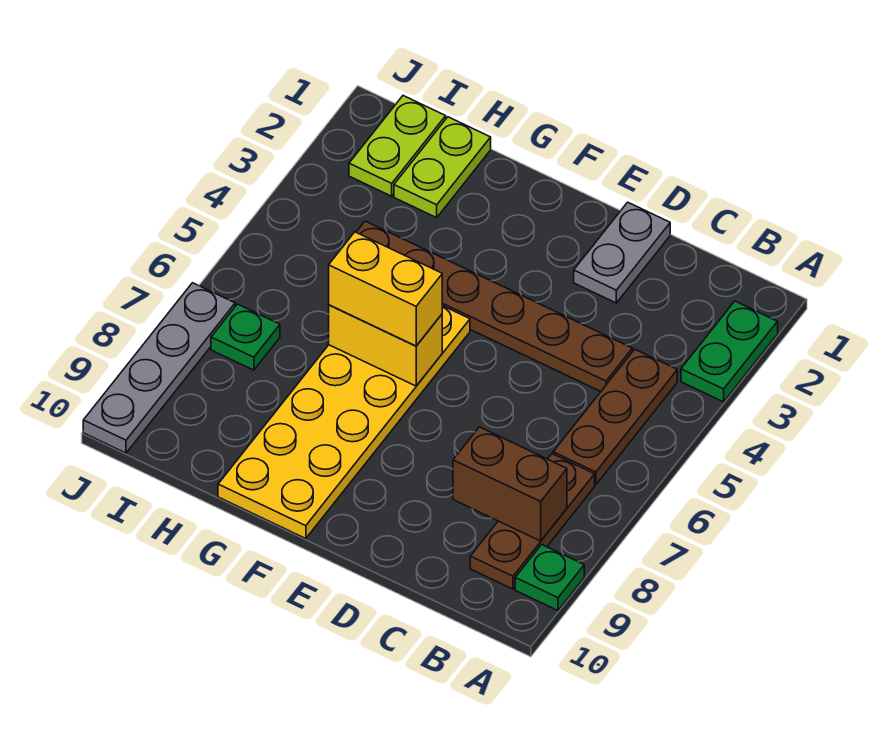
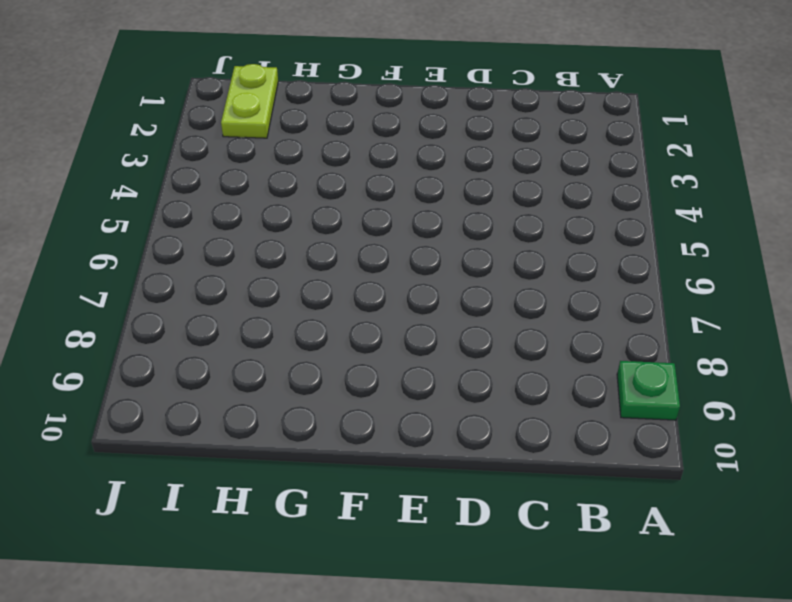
none -> green 1x2 plate [681,301,778,402]
none -> brown 1x3 plate [553,349,677,485]
none -> brown 1x3 plate [470,454,595,589]

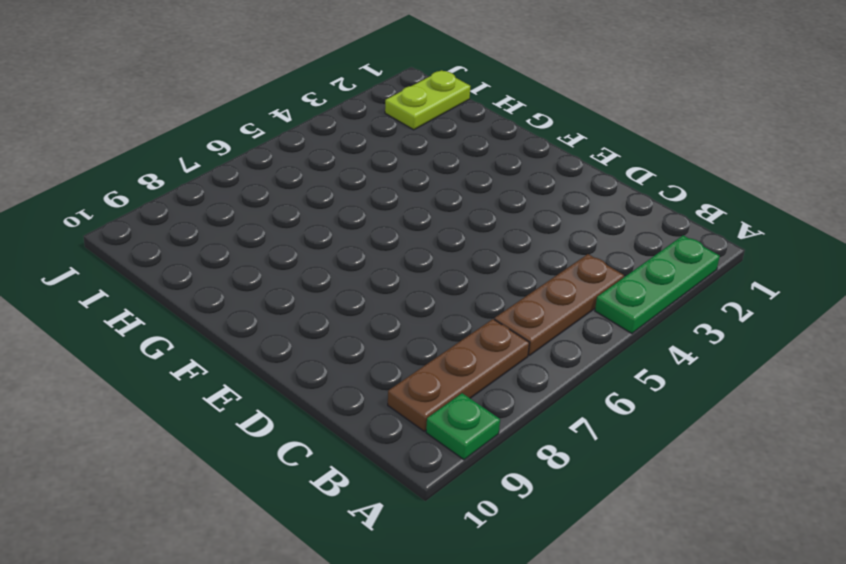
green 1x3 plate [595,235,720,334] -> green 1x2 plate [681,301,778,402]
none -> brown 1x6 plate [356,221,632,391]
none -> grey 1x2 plate [574,202,670,303]
none -> yellow 2x6 plate [218,306,470,539]

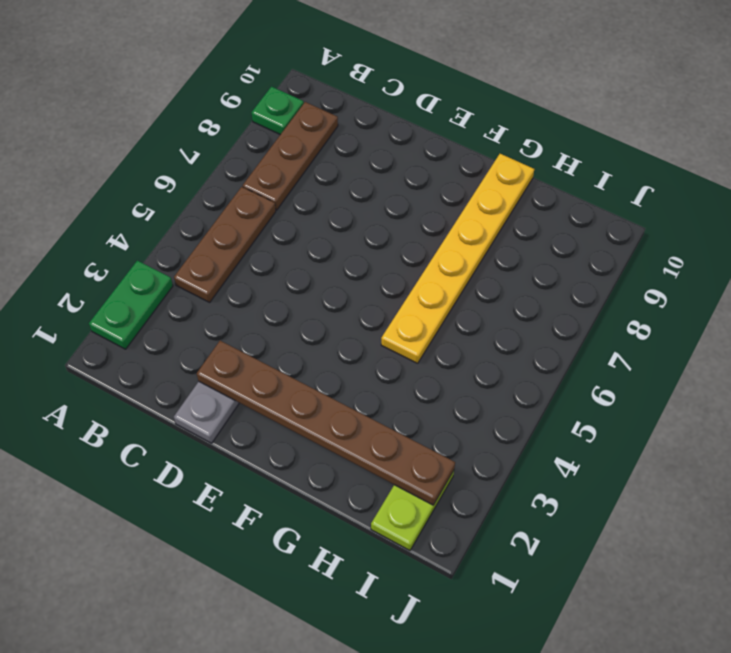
brown 1x6 plate [197,341,455,505] -> brown 1x6 plate moved to [356,221,632,391]
yellow 1x6 plate [381,154,534,363] -> yellow 2x6 plate [218,306,470,539]
none -> lime 1x2 plate [394,117,491,218]
none -> green 1x1 plate [211,304,280,370]
none -> grey 1x4 plate [83,283,235,453]

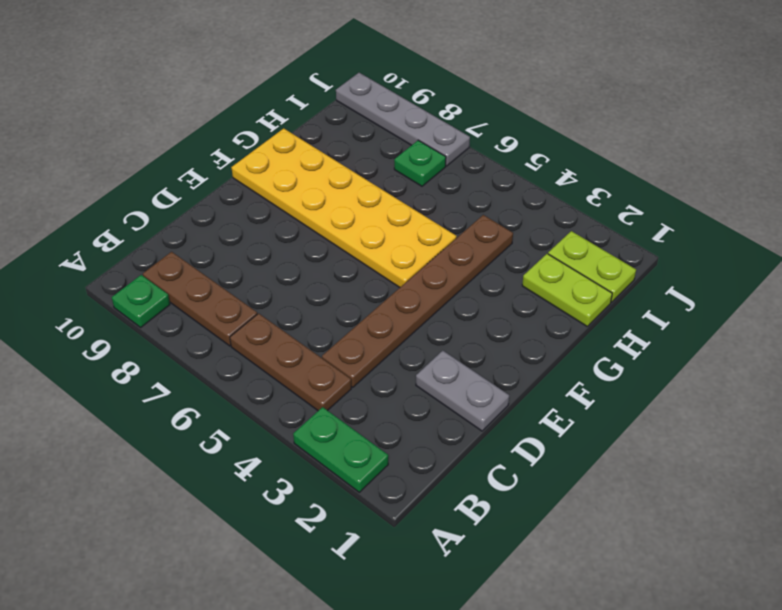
none -> brown 1x2 brick [453,427,567,541]
none -> yellow 1x2 brick [329,305,442,386]
none -> yellow 1x2 brick [329,232,442,346]

